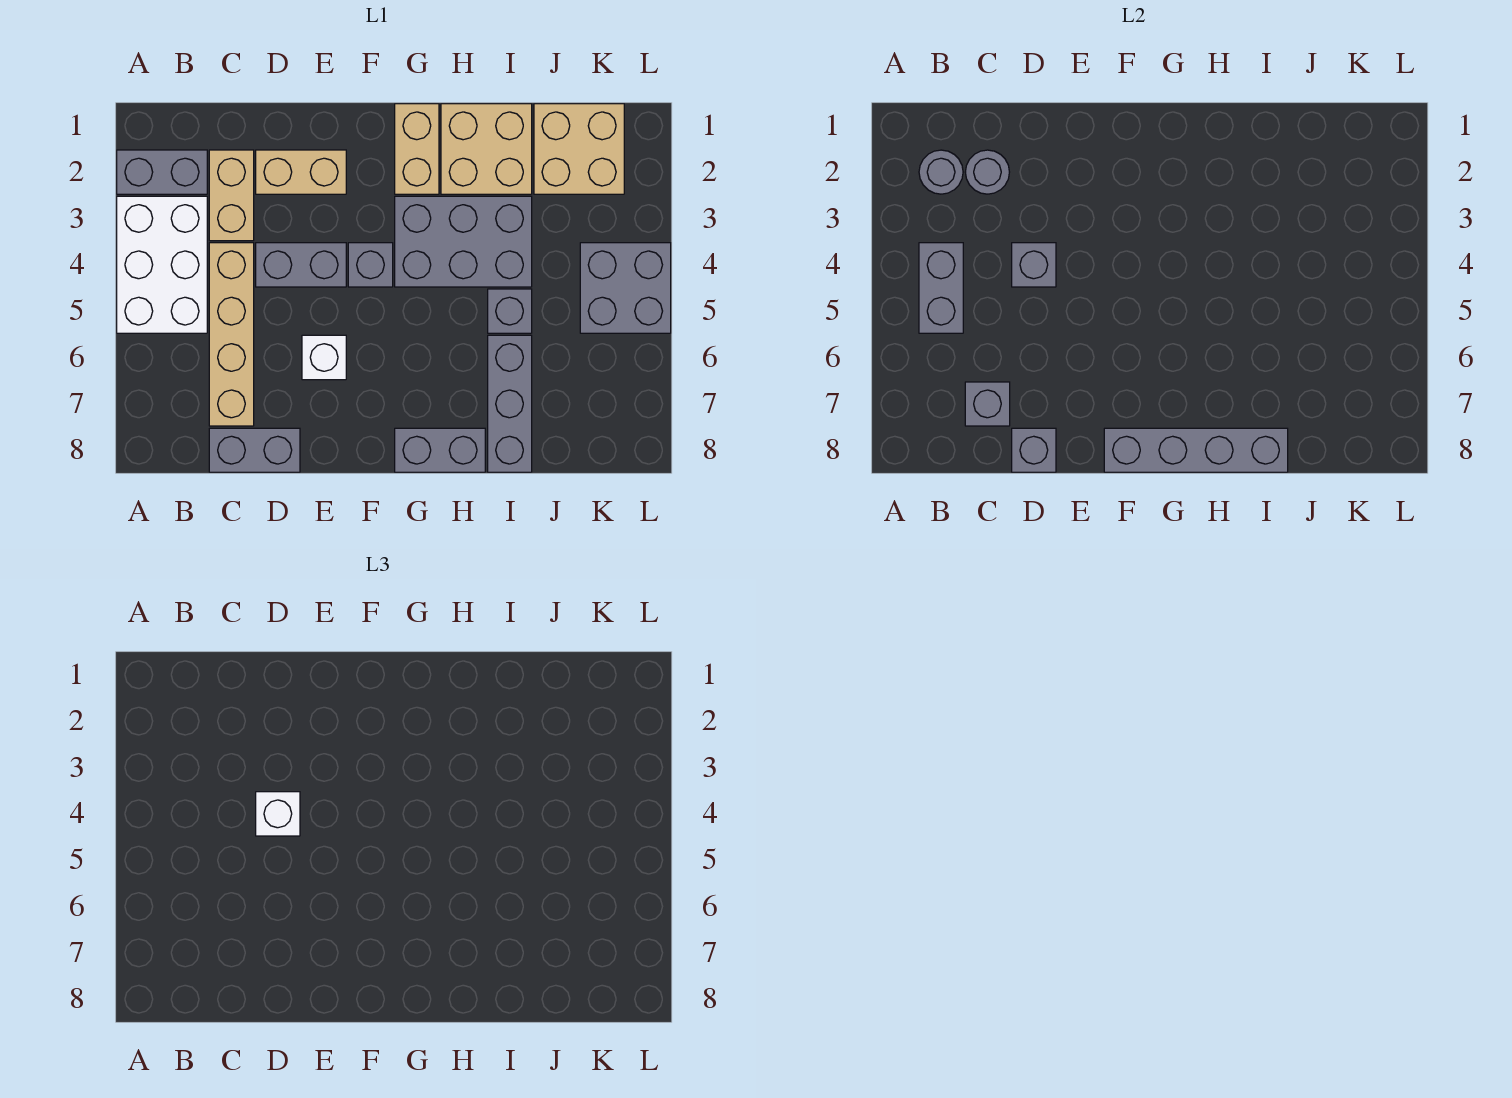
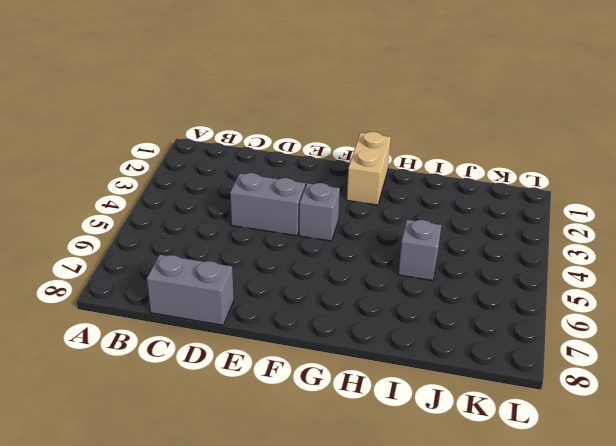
none -> grey 1x2 brick [117,150,207,194]
none -> white 2x3 brick [117,196,207,333]
none -> tan 1x2 brick [209,150,254,241]

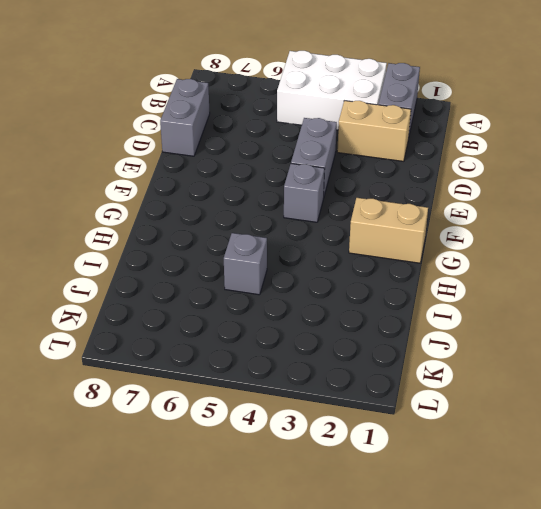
none -> tan 1x4 brick [209,243,254,426]
none -> tan 1x2 brick [256,150,346,194]
none -> white 1x1 brick [302,335,346,380]

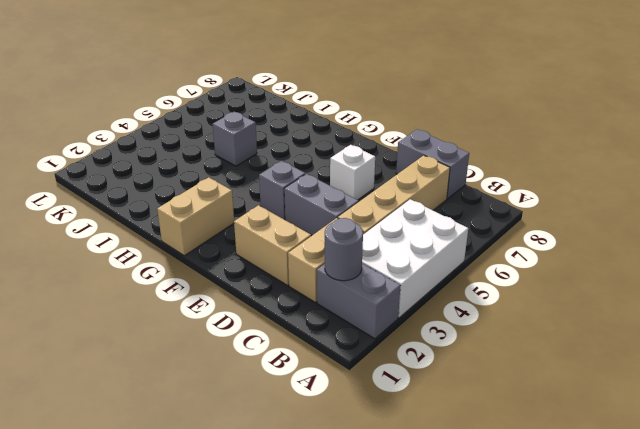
none -> grey 2x3 brick [395,196,532,287]
none -> grey 1x2 brick [395,428,485,472]
none -> tan 2x2 brick [441,104,532,194]

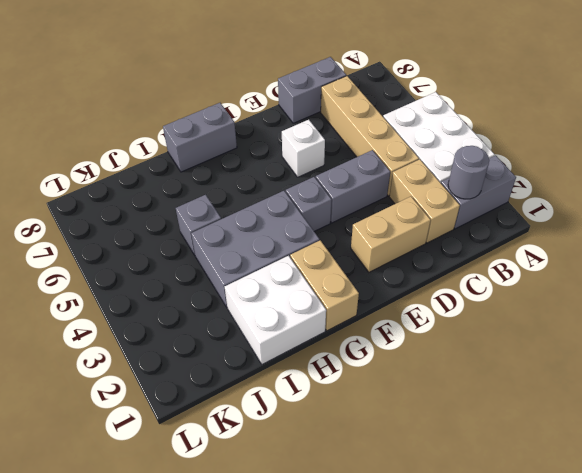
white 2x2 brick [225,256,326,364] -> tan 2x2 brick [441,104,532,194]
none -> grey 1x3 brick [488,335,532,472]
none -> tan 2x2 brick [534,104,624,194]
none -> grey 2x2 brick [580,243,671,333]

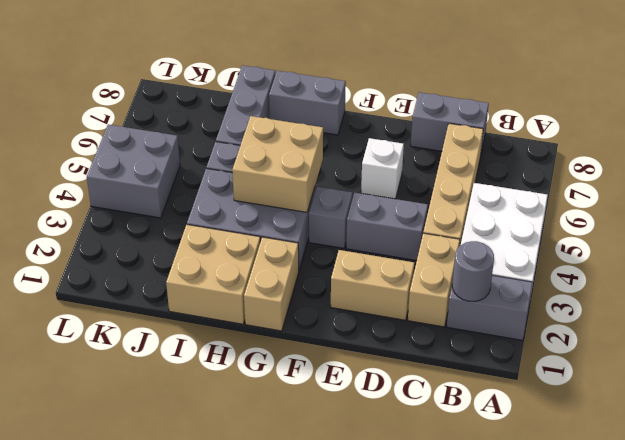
tan 2x2 brick [232,116,323,212] -> tan 2x2 brick moved to [534,104,624,194]
none -> grey 1x2 brick [919,243,963,333]
none -> grey 1x1 round brick [965,150,1009,194]
none -> grey 1x1 brick [965,382,1010,426]

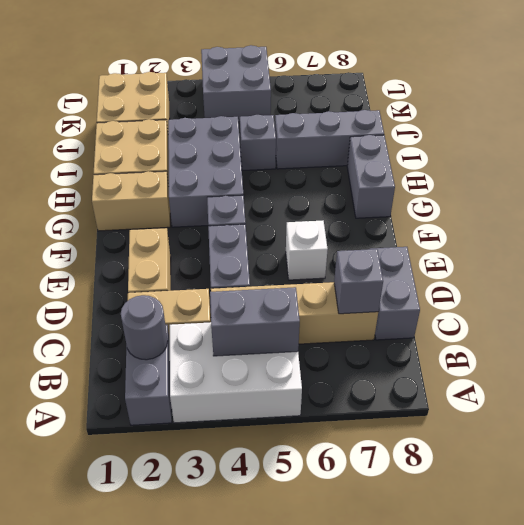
none -> grey 1x1 round brick [965,150,1009,194]
none -> grey 1x1 brick [1012,243,1056,287]
none -> grey 1x1 brick [1012,428,1056,472]

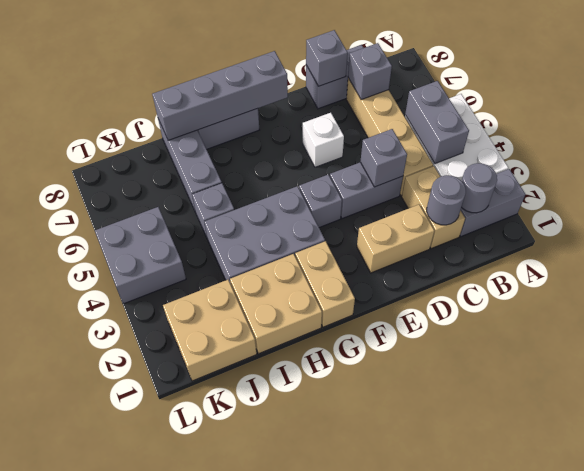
none -> white 1x1 brick [256,792,300,836]

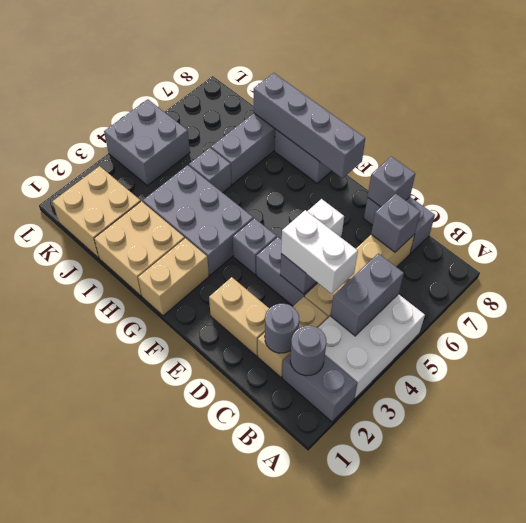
white 1x2 brick [281,210,358,294] -> white 1x1 brick [256,792,300,836]

